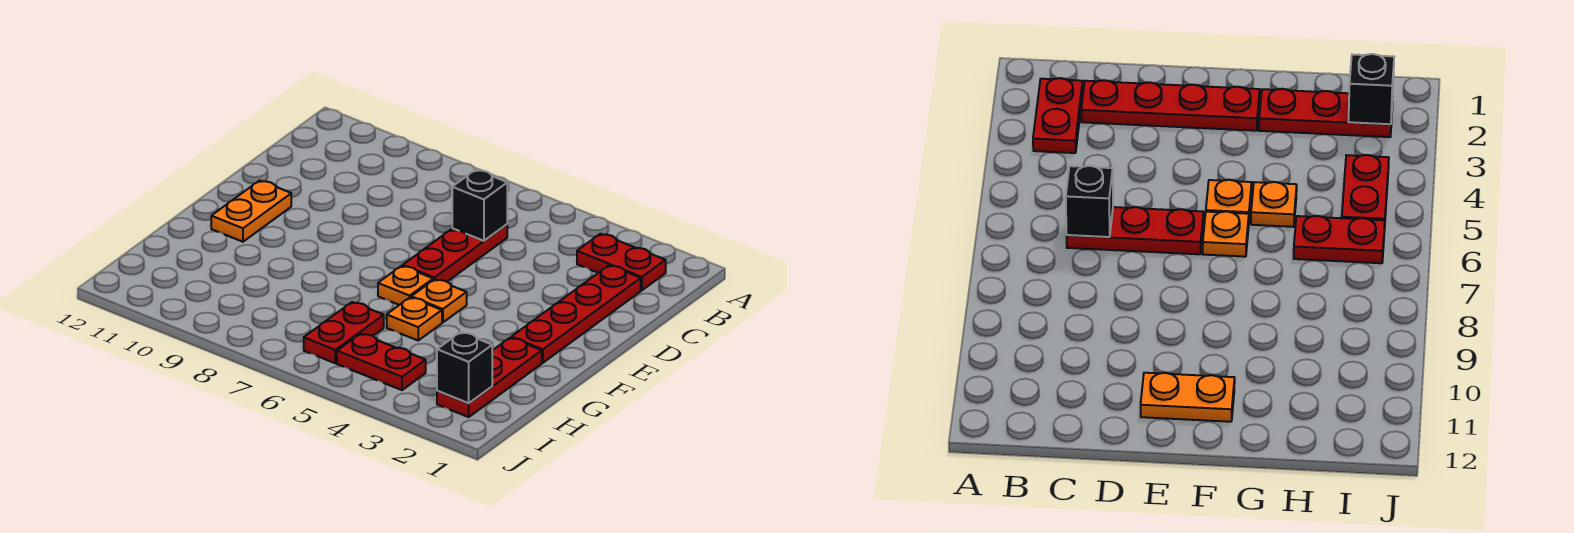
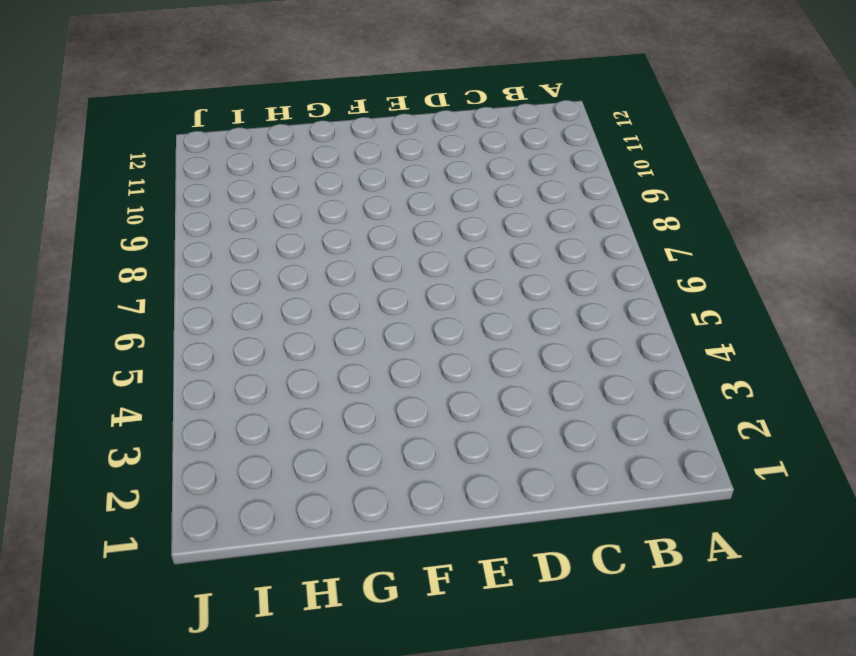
none -> red 1x2 plate [577,234,666,290]
none -> red 1x4 plate [511,265,641,363]
none -> red 1x3 plate [403,224,507,282]

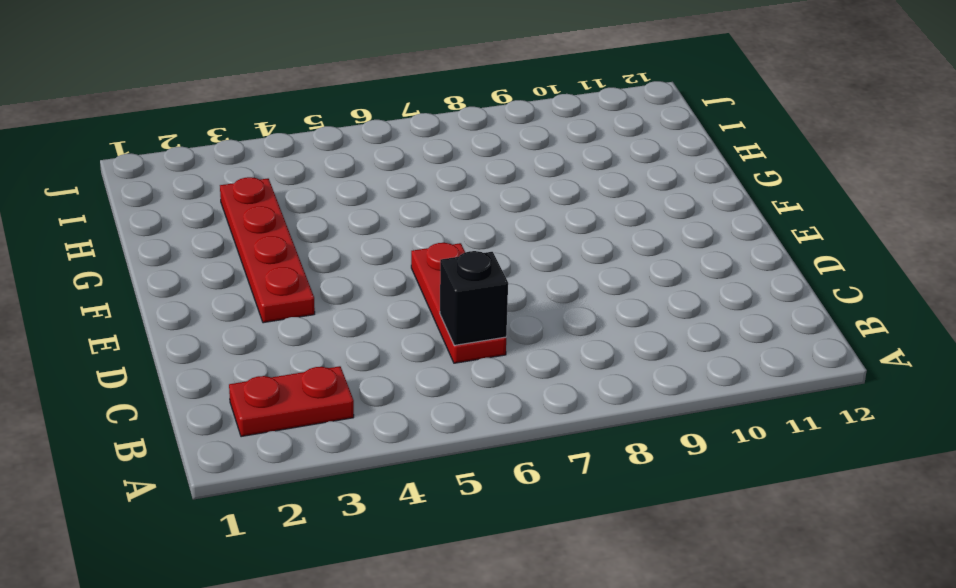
red 1x4 plate [220,177,315,323] -> red 1x4 plate moved to [511,265,641,363]
none -> orange 1x2 plate [211,180,291,242]
none -> orange 1x1 plate [411,279,467,322]
none -> orange 1x1 plate [378,266,433,305]

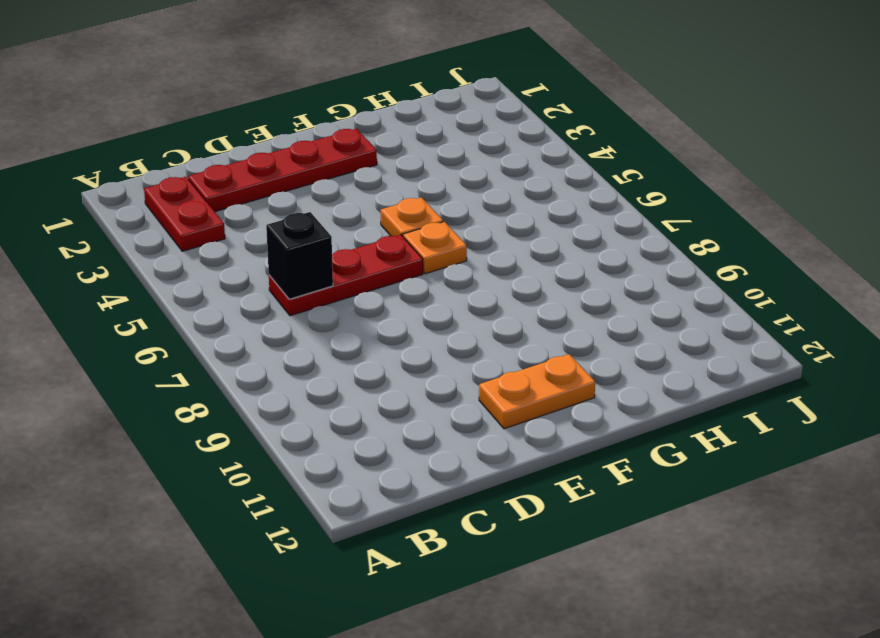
none -> red 1x3 plate [437,338,542,417]
none -> orange 1x1 plate [387,297,442,340]
none -> red 1x2 plate [304,302,384,363]

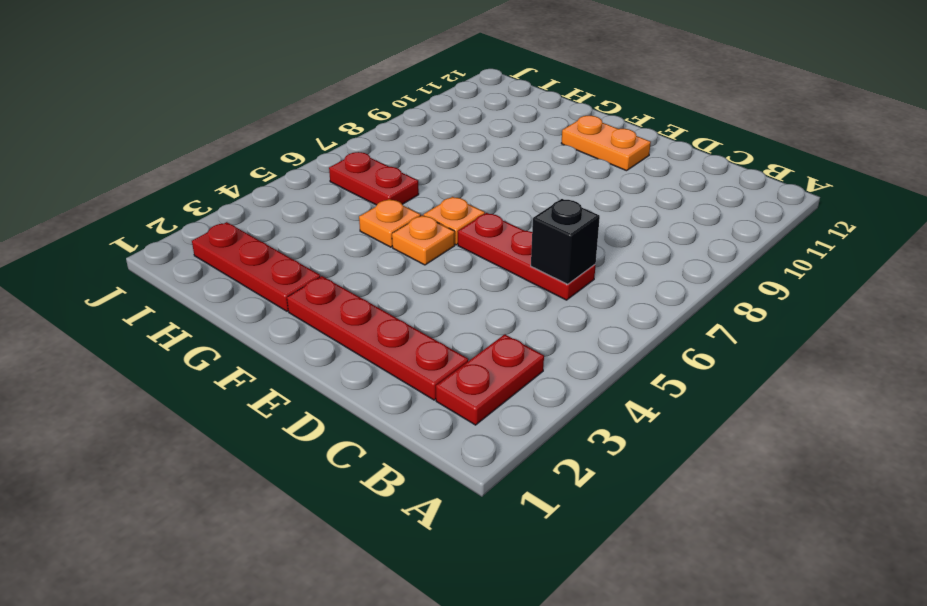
none -> red 1x2 plate [337,334,426,390]
none -> black 1x1 brick [437,332,492,403]

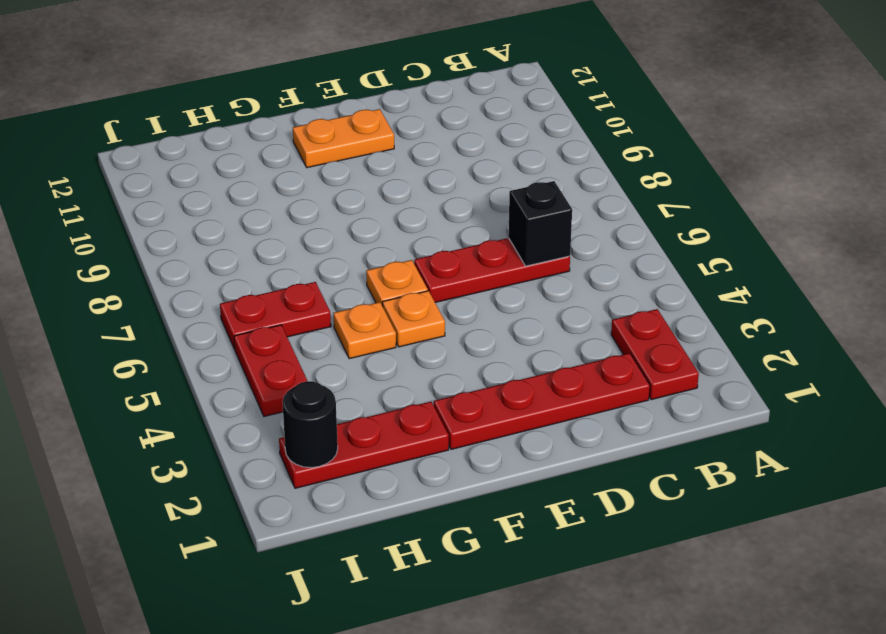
black 1x1 round brick [282,381,338,468] -> black 1x1 brick [437,332,492,403]

